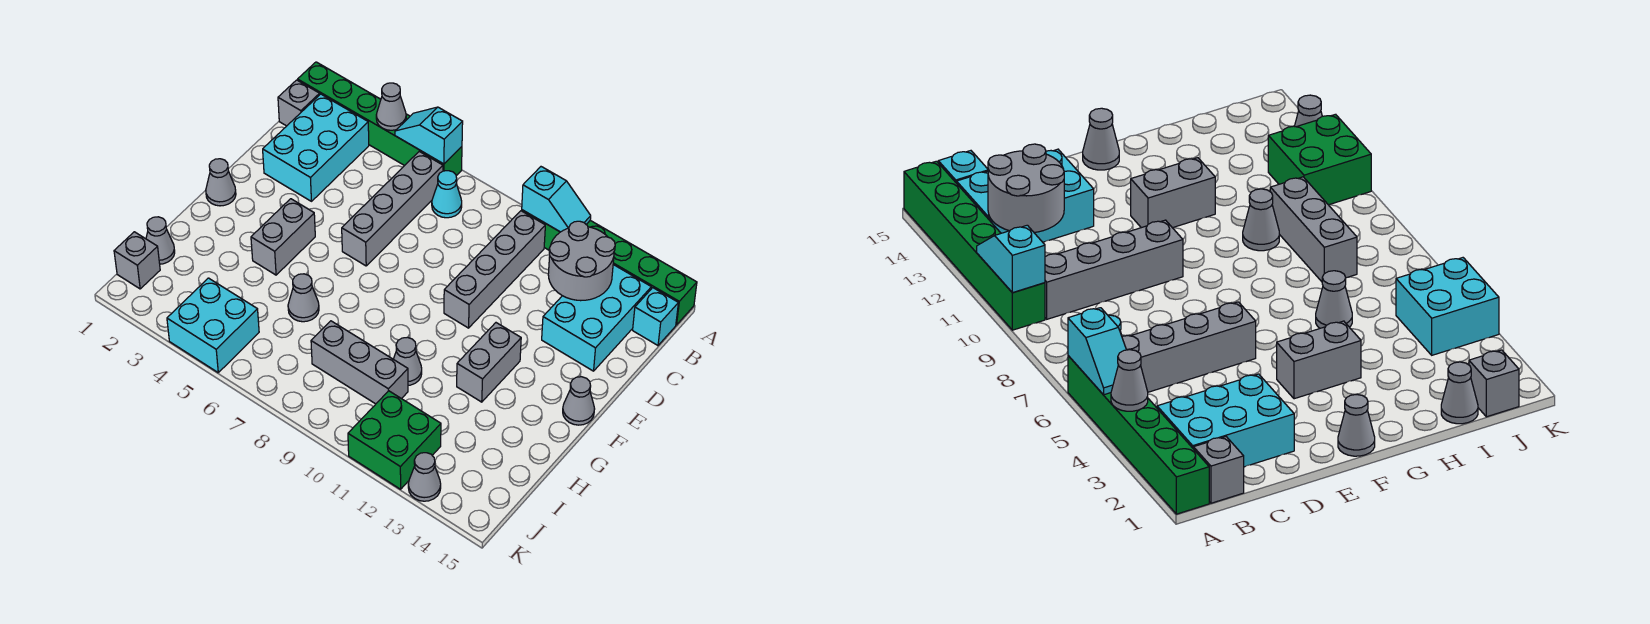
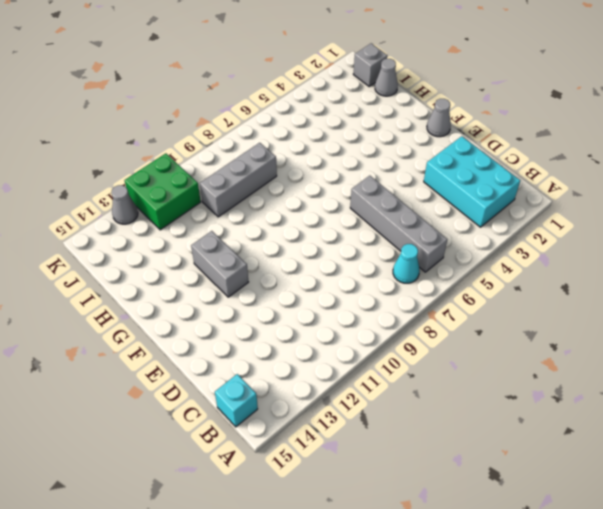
none -> green 1x6 brick [298,62,462,176]
none -> green 1x6 brick [522,210,697,325]
none -> grey 1x1 brick [278,80,320,126]

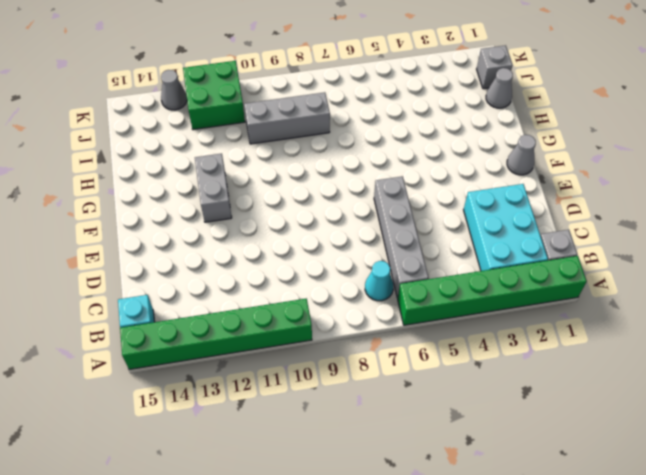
none -> grey 1x4 brick [444,211,545,328]
none -> cyan 2x3 brick [542,265,651,371]
none -> grey 1x2 brick [251,199,315,275]

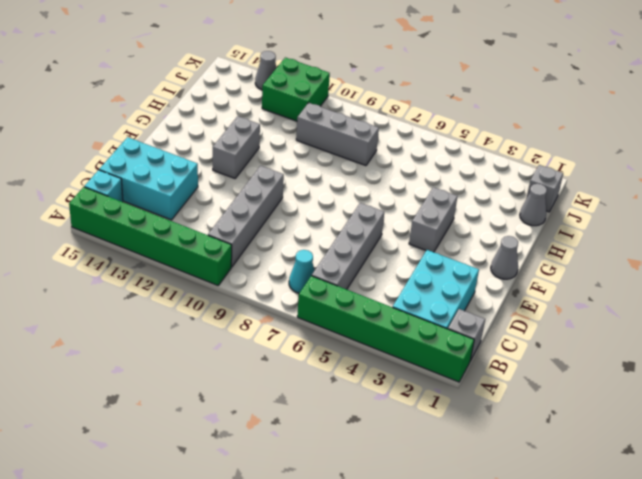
cyan 2x3 brick [99,137,198,220] -> cyan 2x3 brick turned to [542,265,651,371]
none -> grey 1x1 cone [563,377,595,425]
none -> grey 1x1 cone [288,274,319,322]
none -> grey 1x1 cone [393,337,422,385]

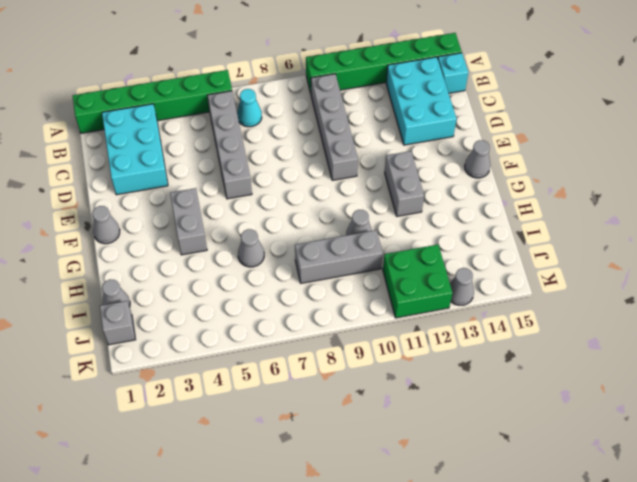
none -> grey 1x1 brick [278,80,320,126]
none -> cyan 2x2 brick [167,278,259,372]
none -> grey 1x1 cone [376,83,406,130]

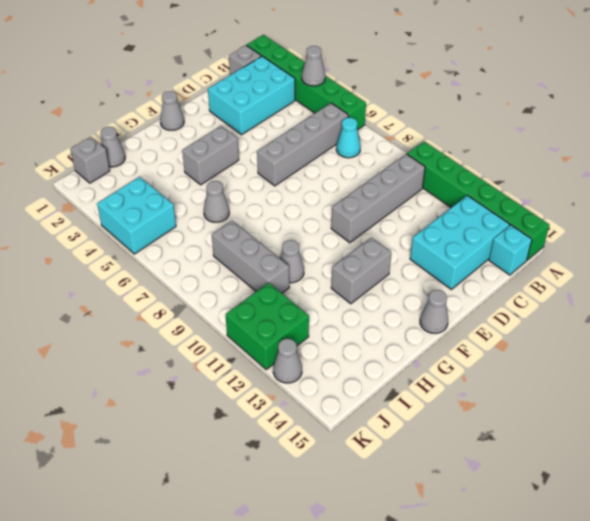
none -> cyan 1x2 slope [395,107,463,164]
none -> cyan 1x2 slope [522,167,591,232]
none -> grey 2x2 round brick [548,221,615,301]

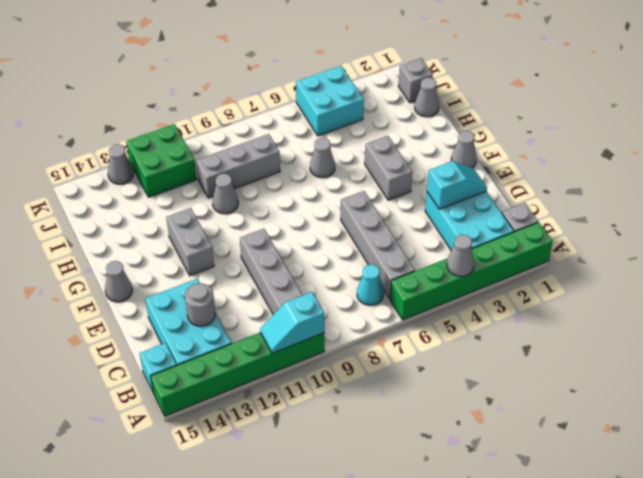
grey 1x1 round brick [185,283,215,326] -> grey 2x2 round brick [548,221,615,301]
cyan 1x2 slope [427,161,487,209] -> cyan 1x2 slope moved to [395,107,463,164]

